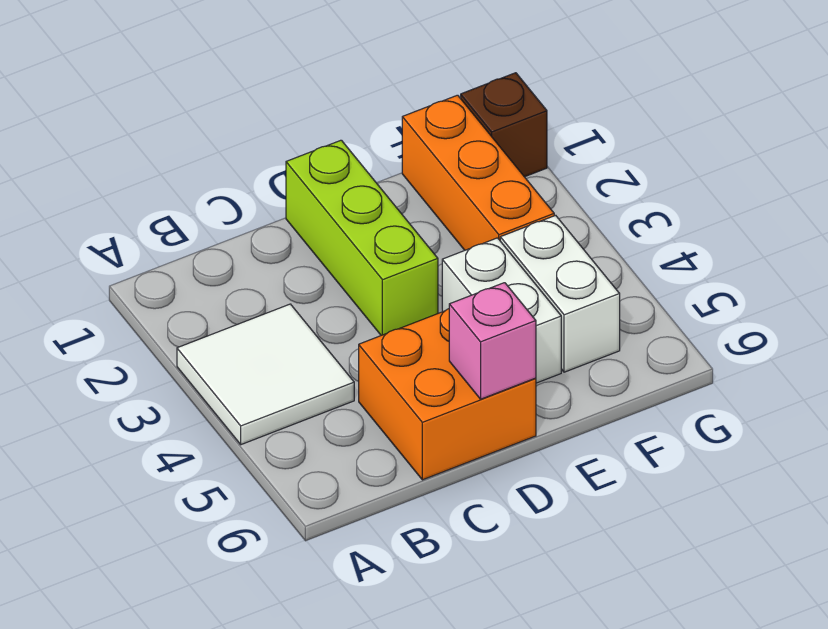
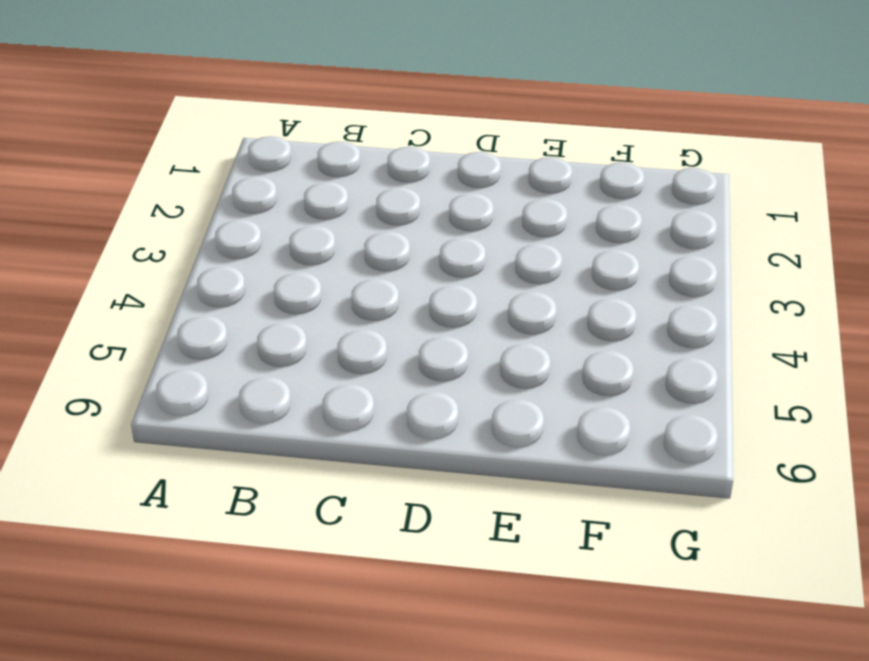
none -> white 2x2 tile [177,304,354,445]
none -> orange 2x2 brick [359,309,536,480]

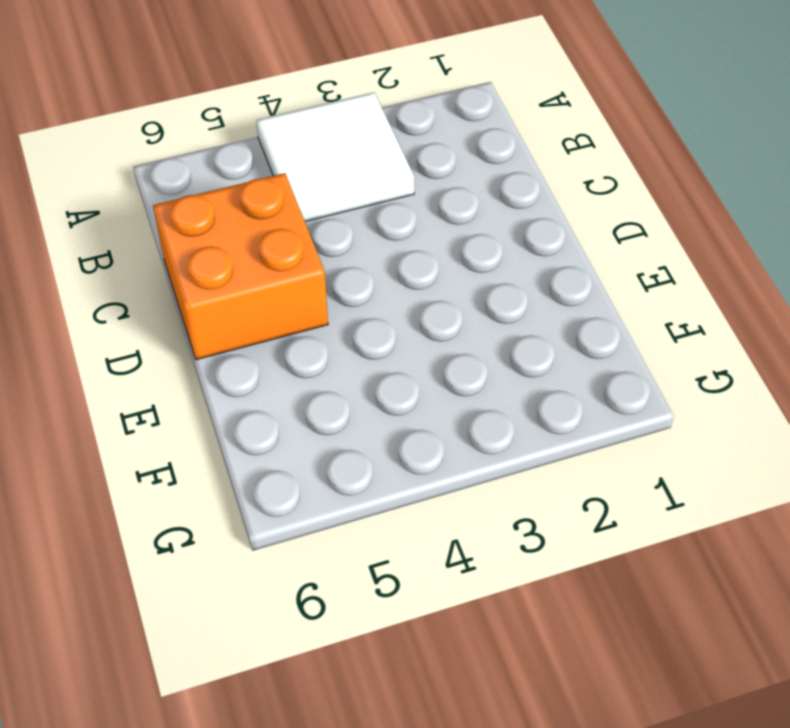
none -> lime 1x3 brick [286,140,438,335]
none -> white 1x2 brick [442,238,561,383]

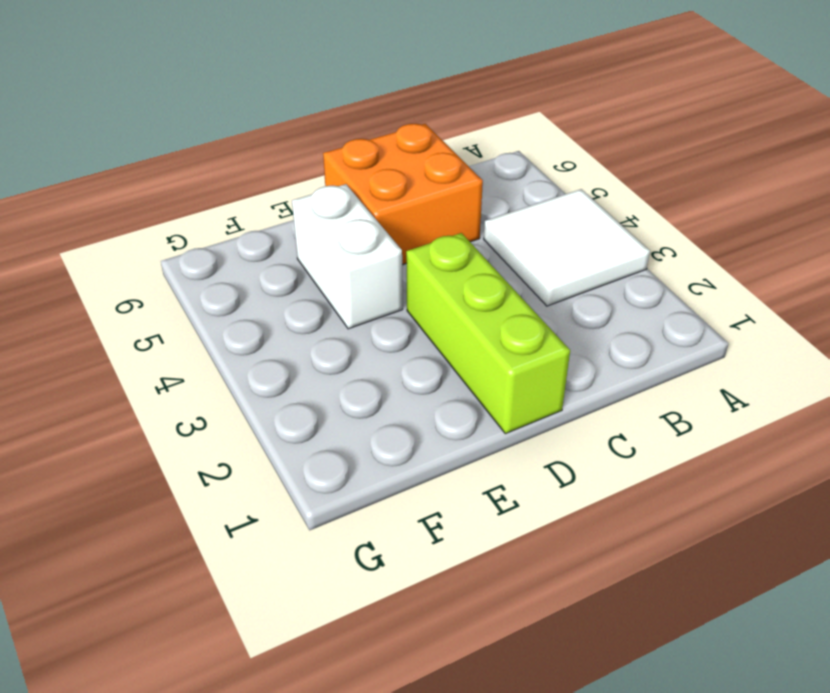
none -> orange 1x3 brick [402,95,554,250]
none -> white 1x2 brick [500,215,620,372]

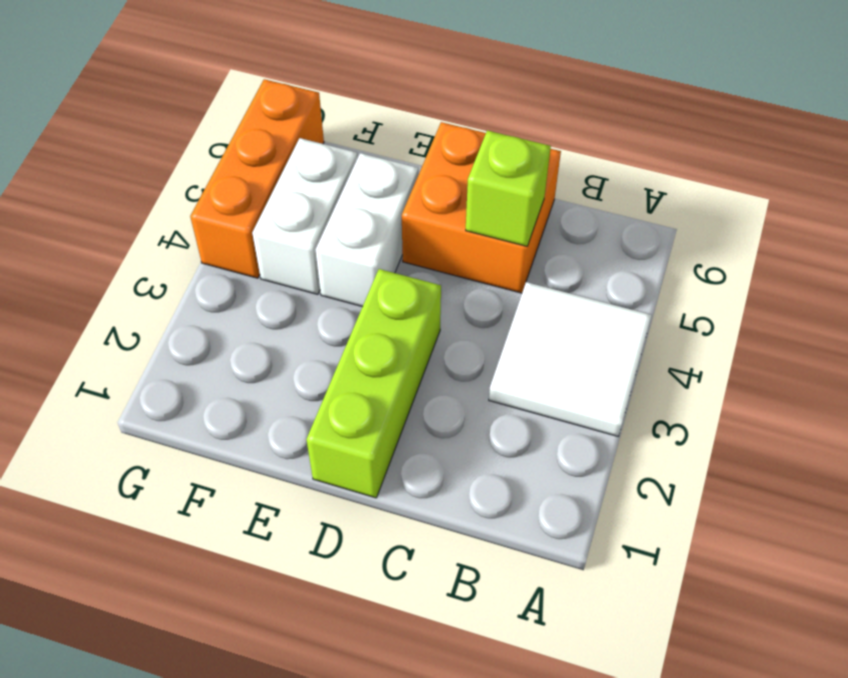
lime 1x1 brick [466,130,551,246] -> none
orange 1x3 brick [190,79,324,278] -> orange 1x3 brick moved to [402,95,554,250]
none -> brown 1x1 brick [461,73,547,177]
none -> pink 1x1 brick [449,283,536,399]

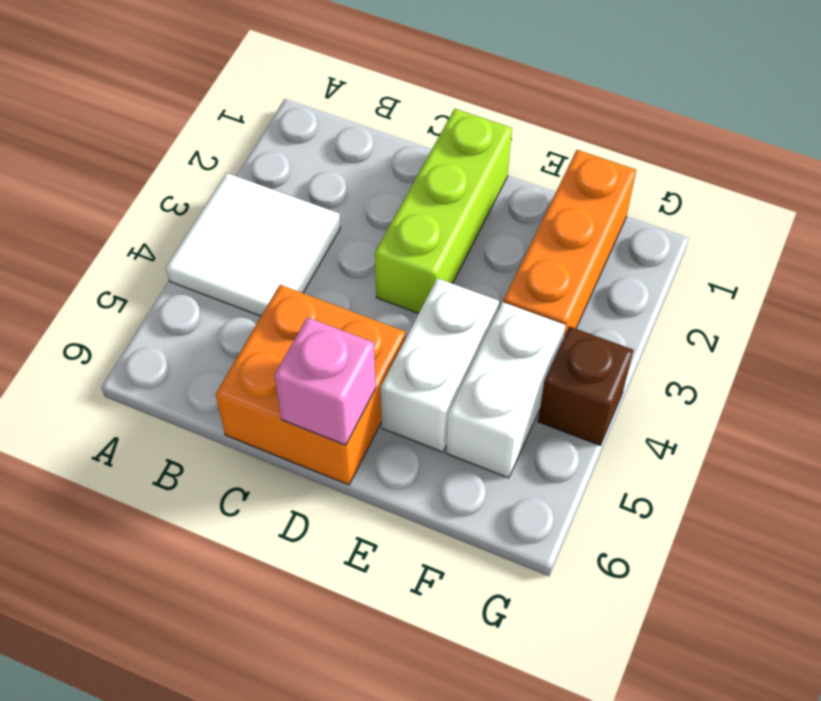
brown 1x1 brick [538,326,634,445] -> brown 1x1 brick moved to [461,73,547,177]

